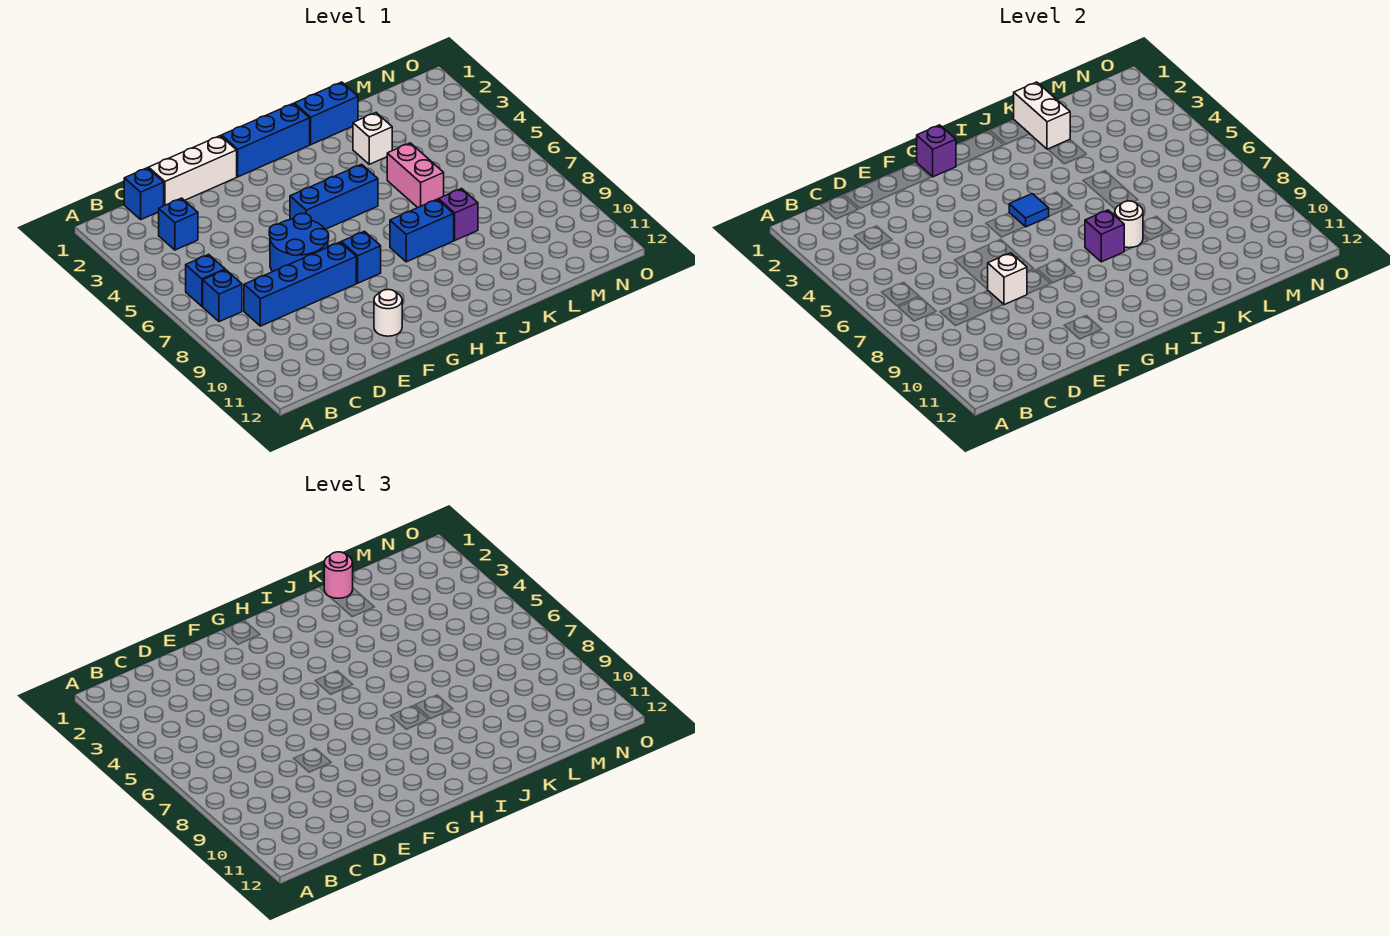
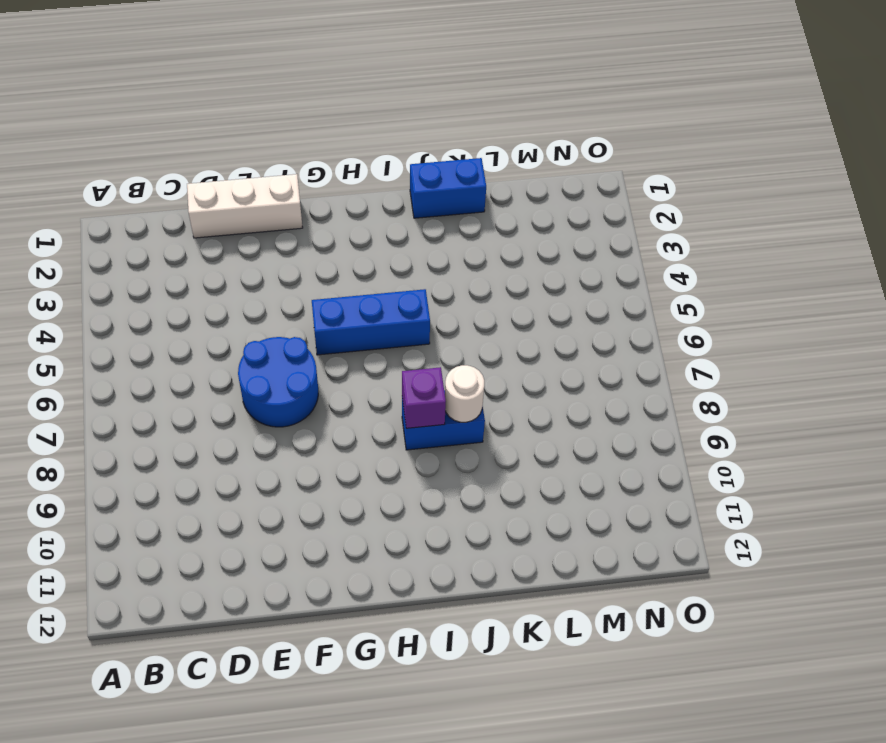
none -> blue 1x1 brick [186,254,225,306]
none -> blue 1x1 brick [203,270,242,322]
none -> blue 1x1 brick [124,168,164,219]

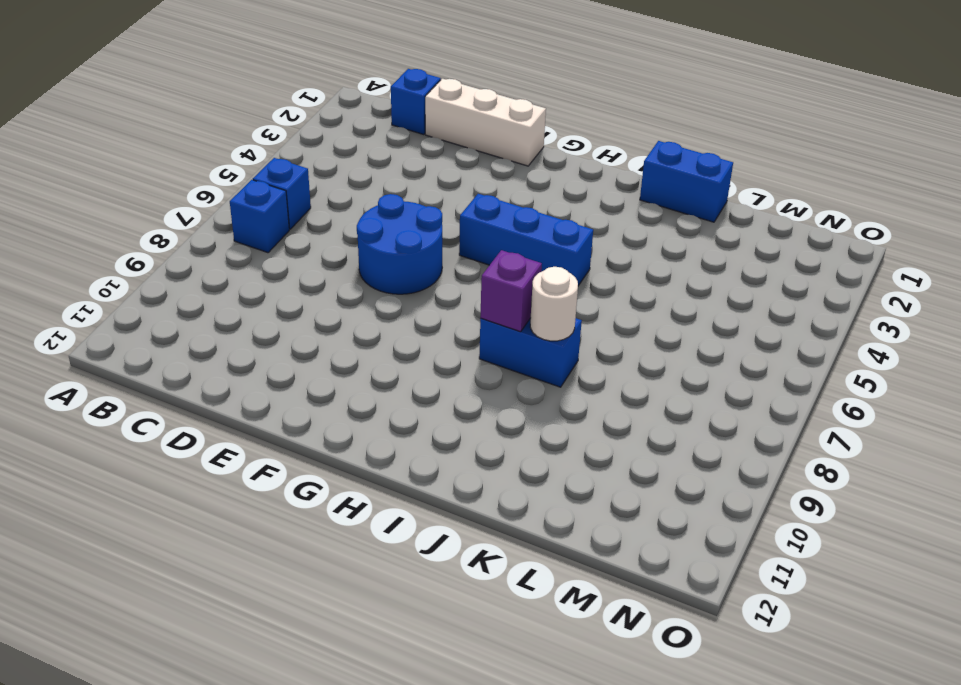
none -> blue 1x1 brick [159,198,198,250]
none -> blue 1x4 brick [244,242,356,326]
none -> white 1x1 round brick [374,289,402,336]

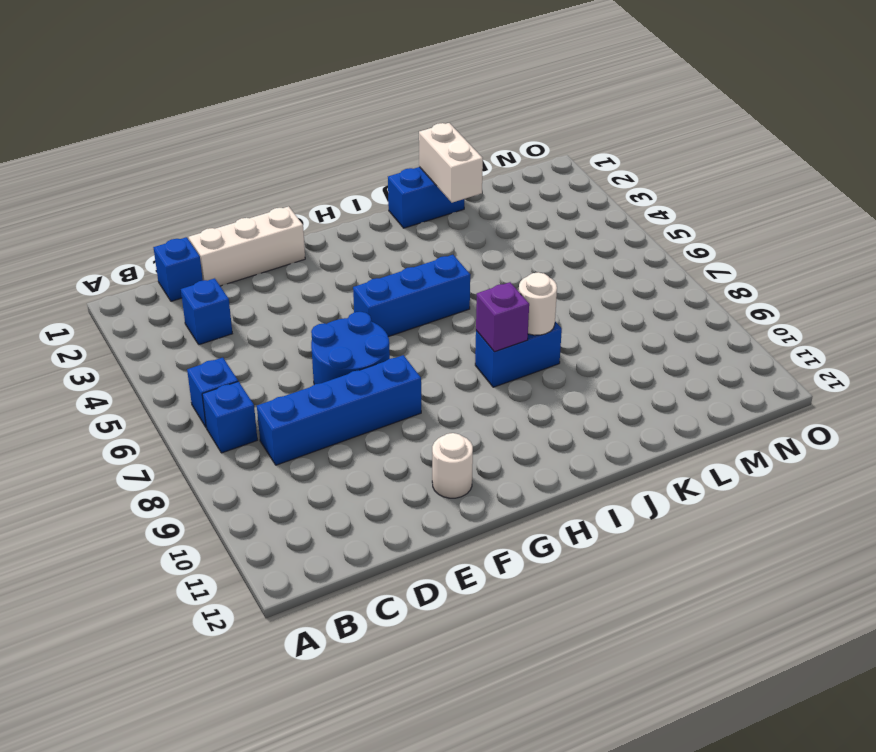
none -> blue 1x3 brick [222,104,310,177]
none -> blue 1x1 brick [341,231,381,283]
none -> white 1x1 brick [353,113,392,164]

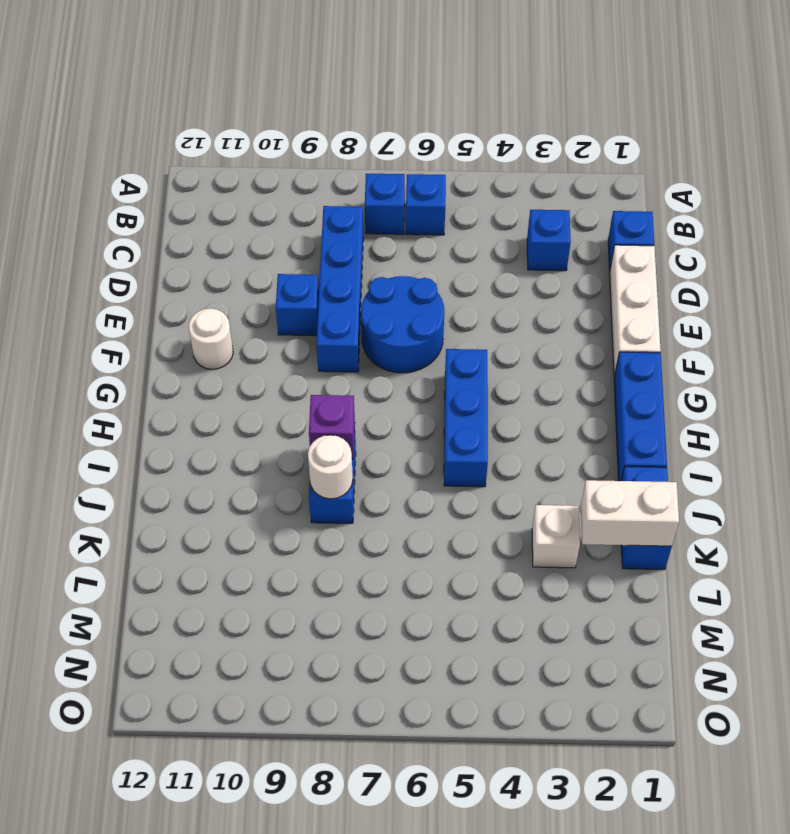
blue 1x1 brick [276,274,319,336] -> blue 1x1 brick moved to [341,231,381,283]
none -> pink 1x2 brick [387,143,444,207]
none -> purple 1x1 brick [439,189,478,240]
none -> white 1x1 brick [988,253,1027,305]

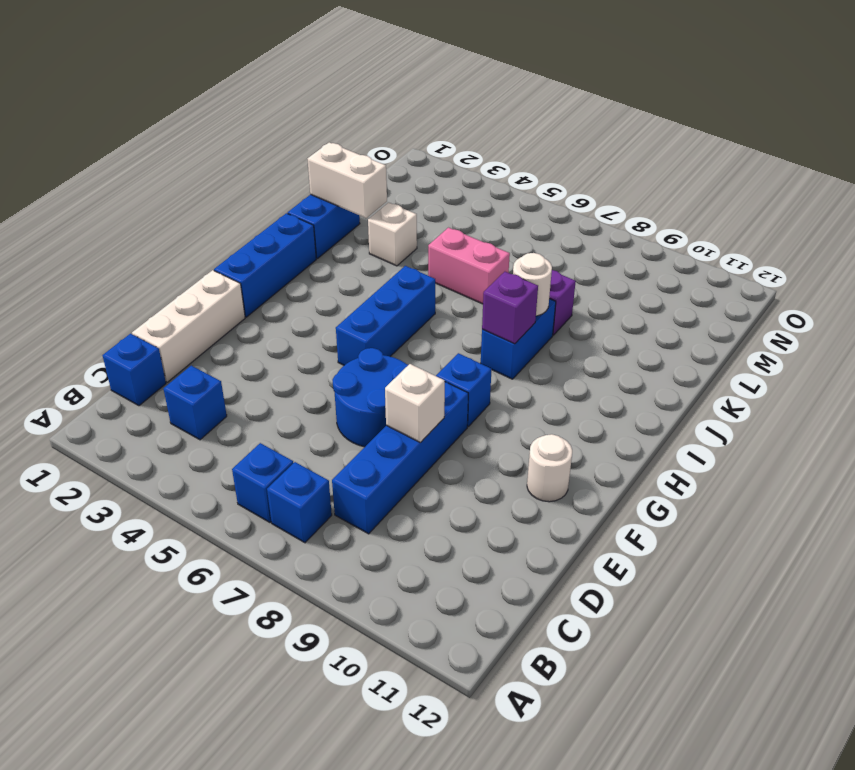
none -> purple 1x1 brick [917,125,956,177]
none -> blue 1x1 tile [1009,194,1049,227]
none -> pink 1x1 round brick [324,552,353,598]

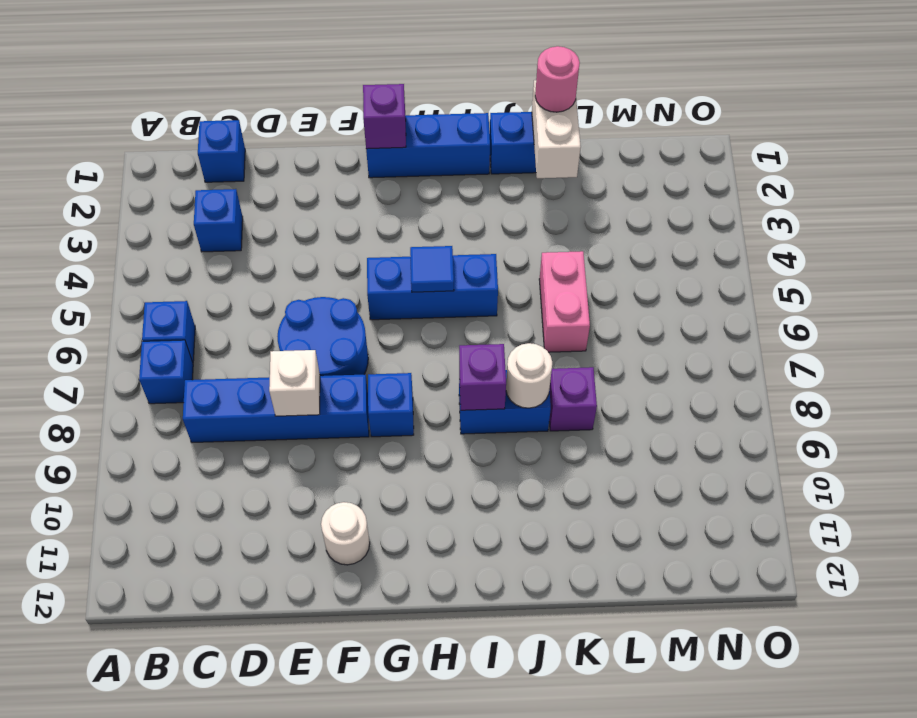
none -> white 1x3 brick [149,136,237,206]
none -> white 1x1 brick [353,113,392,164]

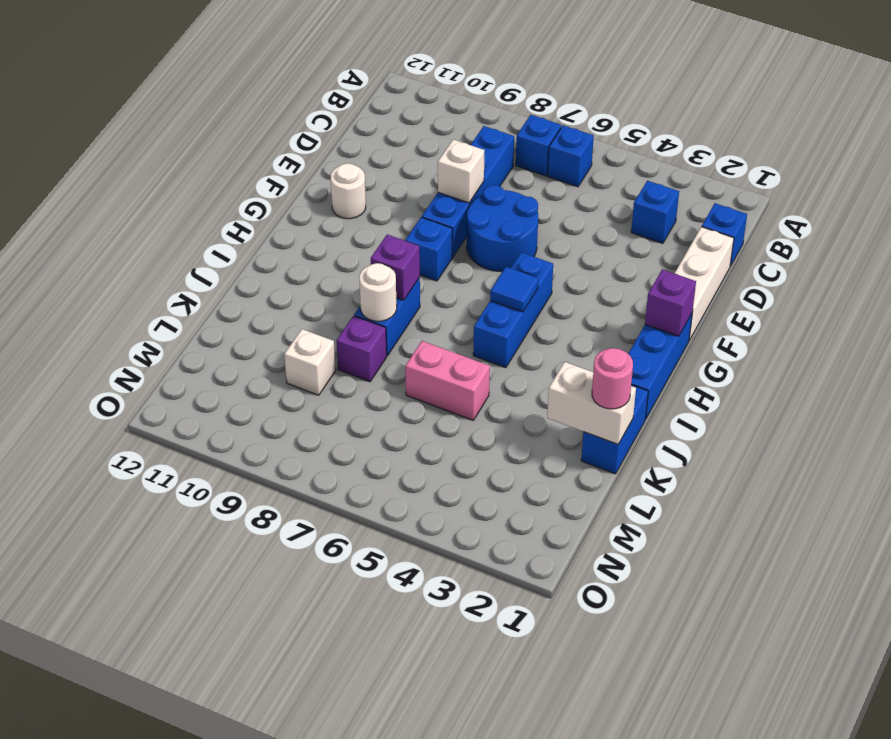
white 1x1 brick [284,329,336,395] -> white 1x1 brick moved to [353,113,392,164]

